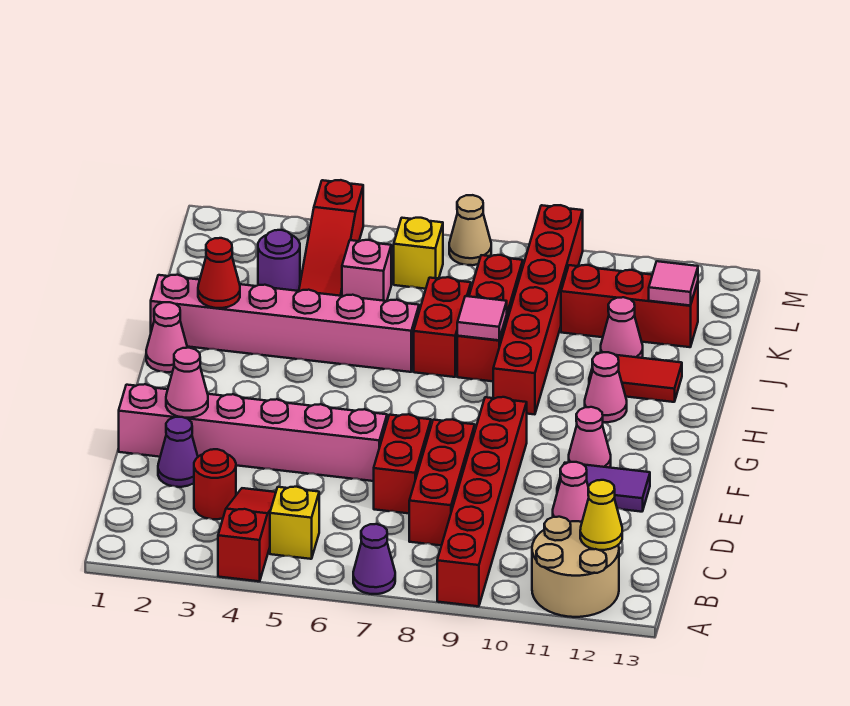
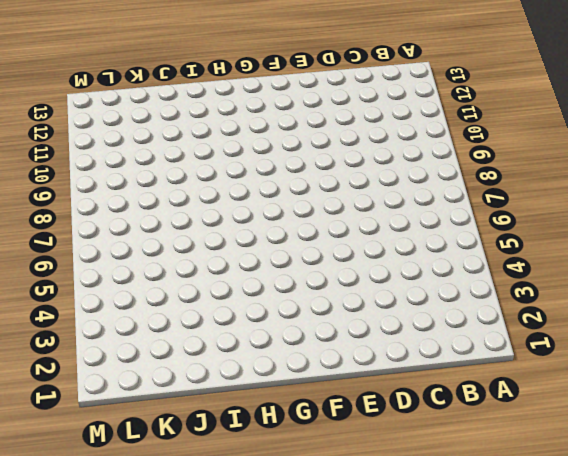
none -> red 1x3 slope [218,488,276,581]
none -> purple 1x1 cone [353,524,395,594]
none -> red 1x6 brick [437,397,527,606]
none -> tan 2x2 round brick [532,517,619,617]

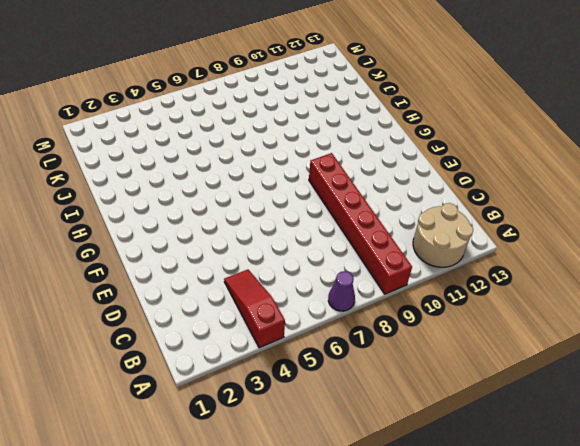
none -> yellow 1x1 brick [270,487,319,559]
none -> red 1x1 round brick [194,449,236,519]
none -> red 1x3 brick [409,419,475,545]
none -> purple 1x1 cone [158,417,198,487]

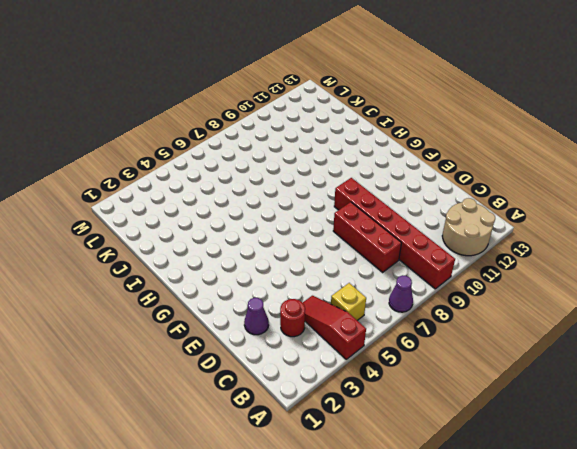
none -> red 1x2 brick [374,414,431,513]
none -> pink 1x1 cone [553,462,589,522]
none -> pink 1x6 brick [119,384,387,481]
none -> purple 1x2 tile [557,463,650,512]

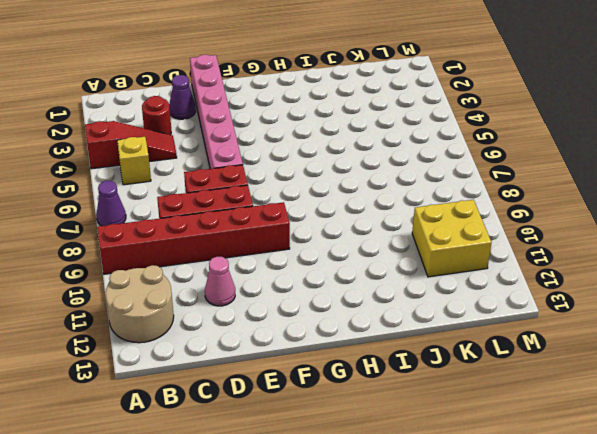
yellow 2x2 brick [412,200,492,277] -> red 1x3 brick [561,265,698,347]
none -> purple 1x2 tile [557,463,650,512]
none -> pink 1x1 cone [569,407,611,468]
none -> pink 1x1 cone [146,302,187,372]
none -> red 1x6 brick [493,205,583,414]

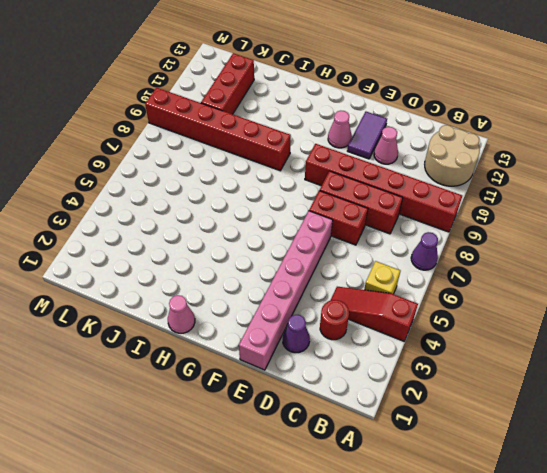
none -> pink 1x1 cone [585,352,627,422]
none -> pink 1x6 brick [151,275,419,372]
none -> red 1x2 brick [414,277,471,377]
none -> red 1x3 brick [457,255,523,381]

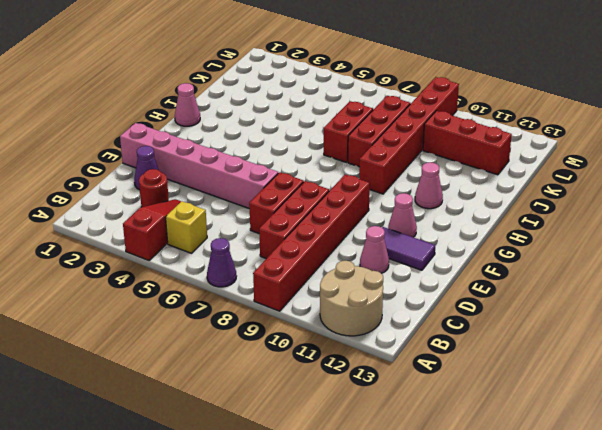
none -> pink 1x6 brick [151,275,419,372]
none -> red 1x2 tile [589,353,682,402]
none -> pink 1x1 cone [601,297,643,358]
none -> purple 1x1 round brick [258,230,300,291]

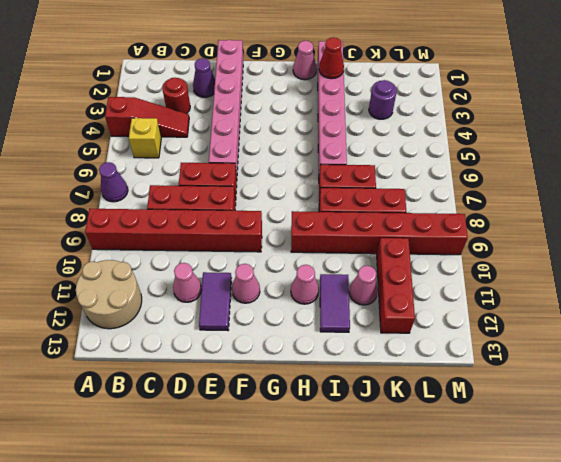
purple 1x2 tile [320,274,350,332] -> red 1x2 tile [589,353,682,402]
none -> red 1x3 slope [299,180,363,296]
none -> pink 1x1 brick [342,240,391,301]
none -> yellow 1x1 brick [394,218,443,289]
none -> tan 1x1 cone [449,195,491,265]

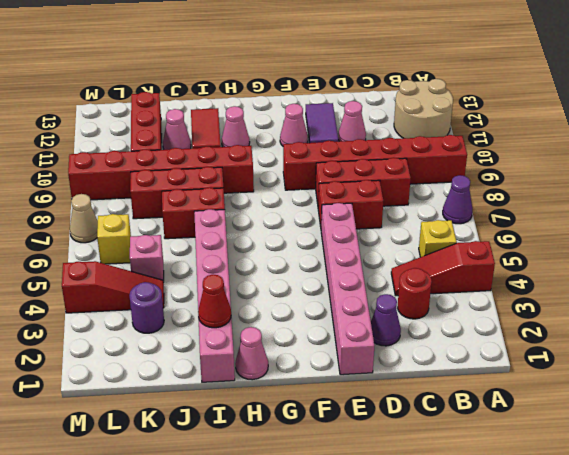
none -> yellow 1x1 cone [580,480,622,550]
none -> pink 1x1 cone [166,348,208,418]
none -> pink 1x1 tile [457,296,507,340]
none -> pink 1x1 tile [649,261,698,306]

